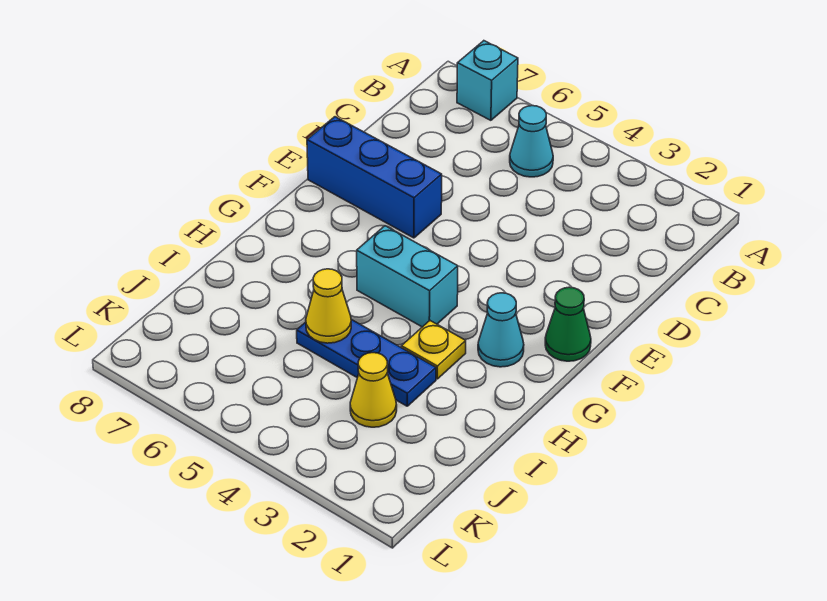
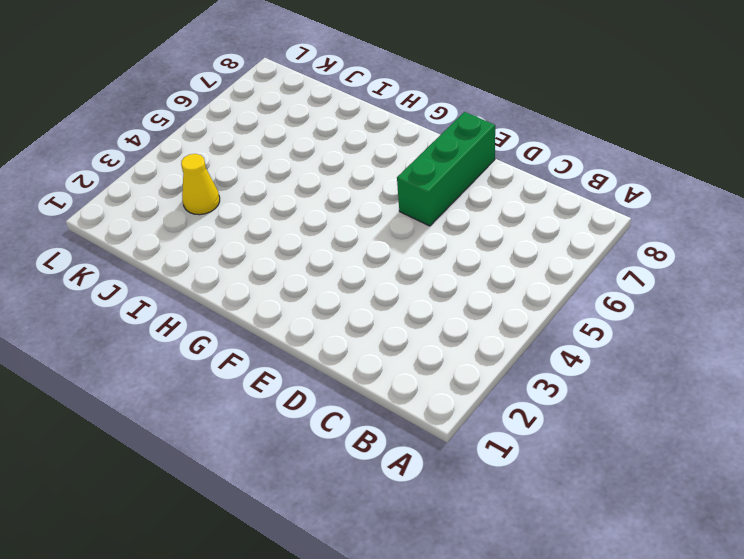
green 1x3 brick [397,112,495,226] -> blue 1x3 brick [307,117,442,238]
none -> cyan 1x1 brick [457,41,518,120]
none -> cyan 1x1 cone [510,106,553,177]

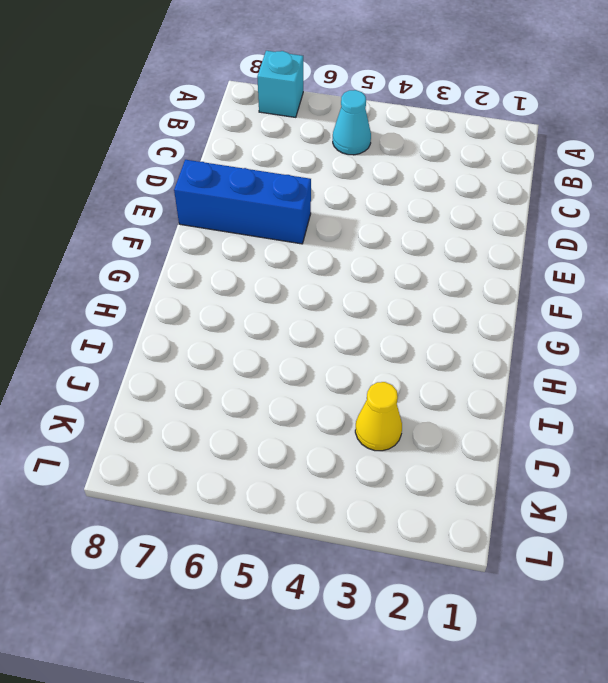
none -> green 1x1 cone [545,287,591,361]
none -> cyan 1x1 cone [478,293,524,367]

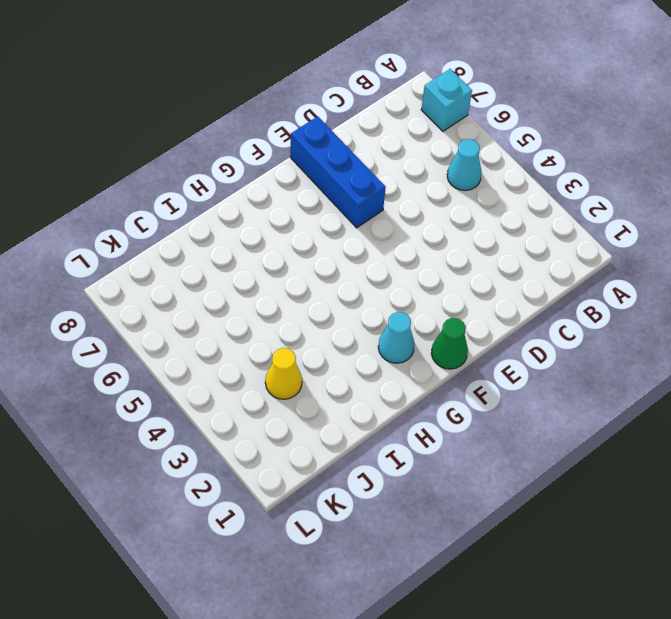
none -> cyan 1x2 brick [357,226,458,327]
none -> yellow 1x1 plate [401,321,466,379]

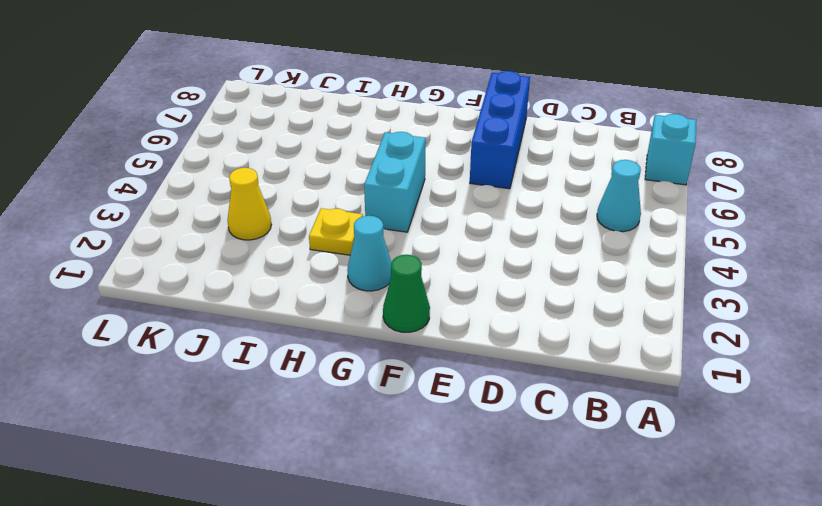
none -> blue 1x3 plate [297,320,436,406]
none -> yellow 1x1 cone [306,269,351,343]

